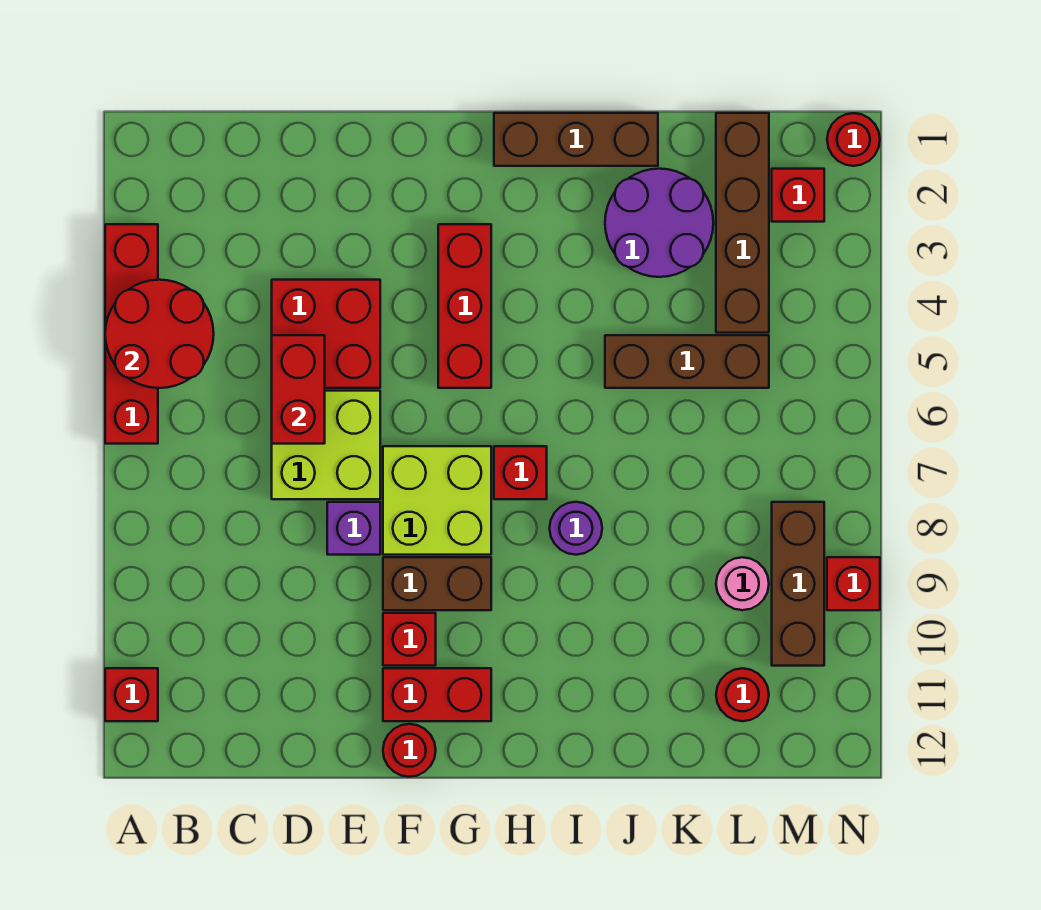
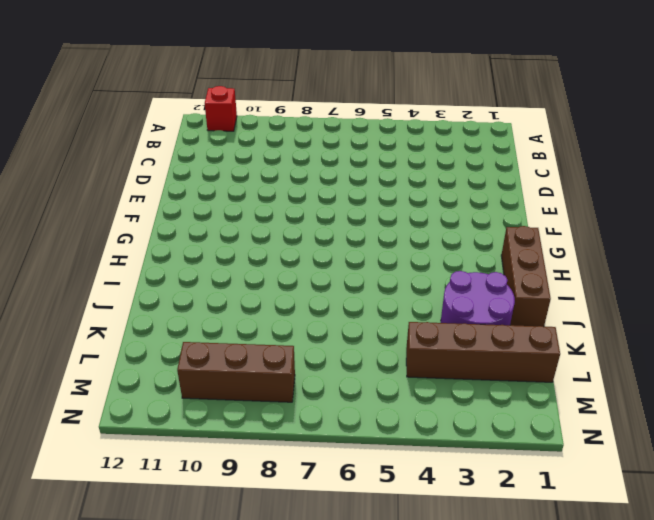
none -> red 1x4 brick [105,224,158,444]
none -> red 2x2 brick [272,280,380,388]
none -> lime 2x2 brick [272,391,380,499]

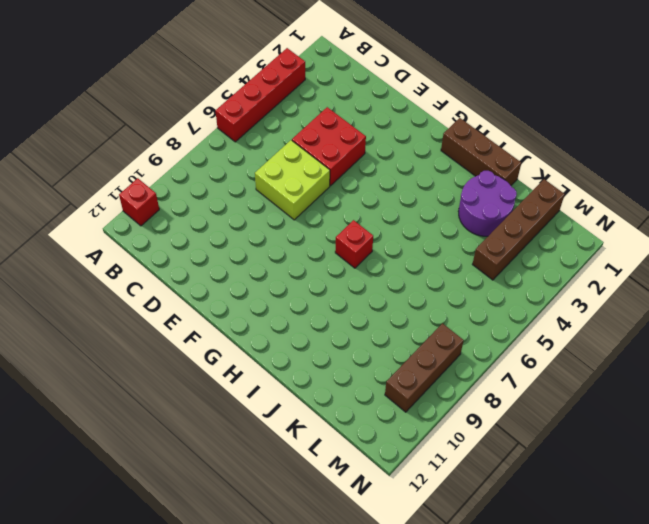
none -> purple 1x1 brick [327,502,380,555]
none -> lime 2x2 brick [383,446,491,555]
none -> brown 1x2 brick [383,557,491,610]

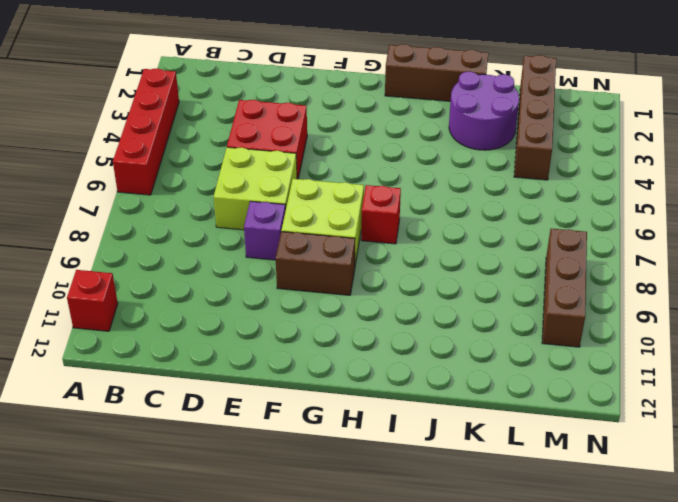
none -> red 1x1 brick [383,613,436,666]
none -> red 1x2 brick [383,668,491,721]
none -> red 1x1 round brick [383,724,436,777]

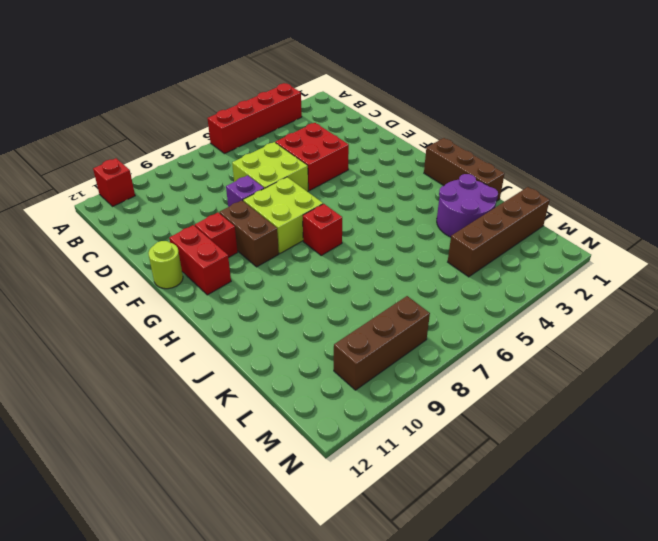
lime 1x1 round brick [148,241,183,289] -> red 1x1 round brick [383,724,436,777]
none -> red 1x3 brick [438,224,491,388]
none -> purple 1x1 round brick [550,502,602,555]
none -> brown 1x3 brick [605,335,769,388]

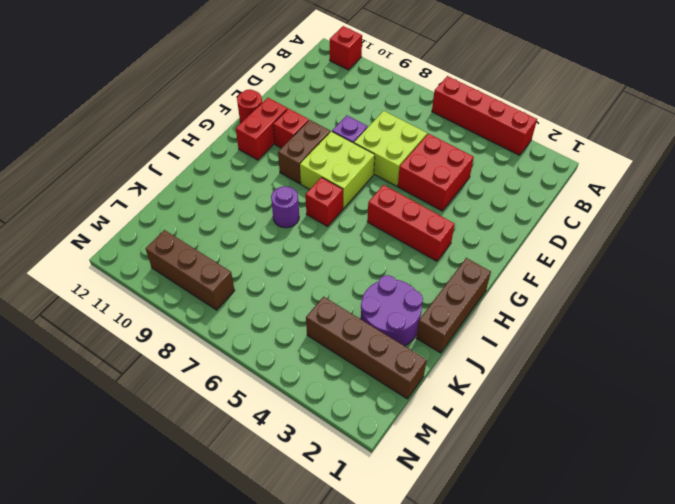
none -> brown 1x3 brick [605,335,769,388]
none -> pink 1x1 round brick [716,557,769,610]
none -> red 1x1 round brick [716,668,769,721]

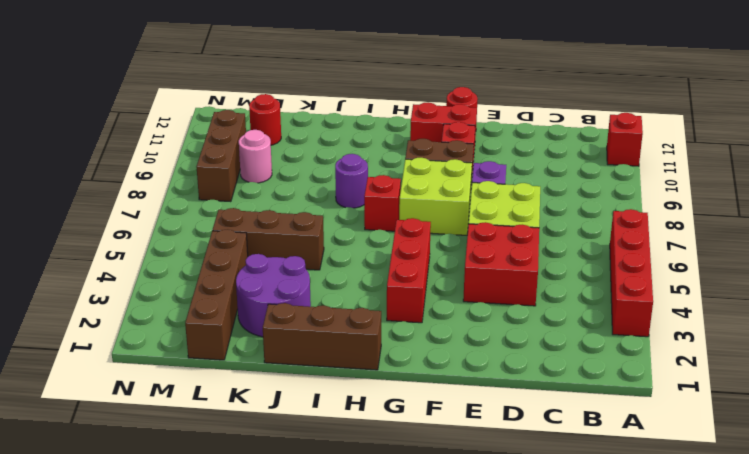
none -> red 1x1 brick [772,169,824,222]
none -> red 1x1 round brick [827,113,880,166]
none -> red 1x1 brick [827,557,880,610]

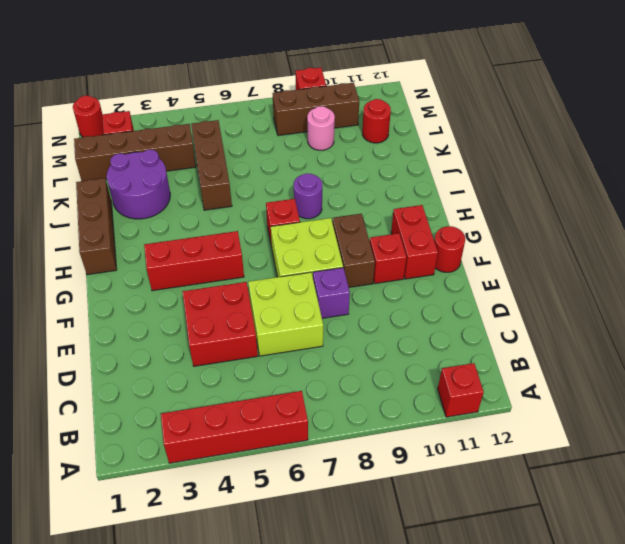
none -> red 2x2 round brick [105,280,214,388]
none -> red 1x2 brick [272,335,325,444]

